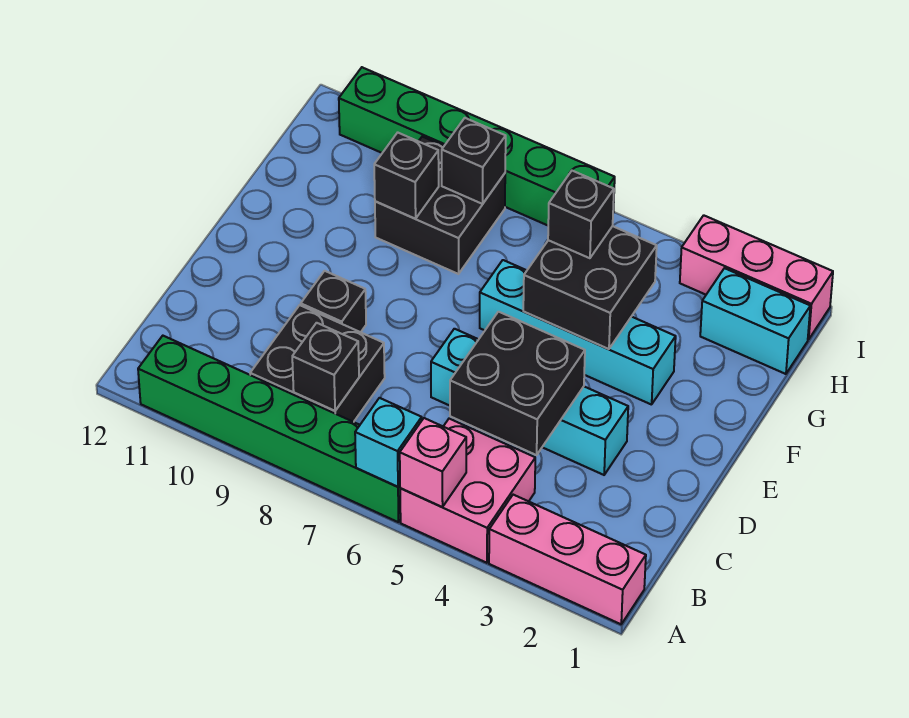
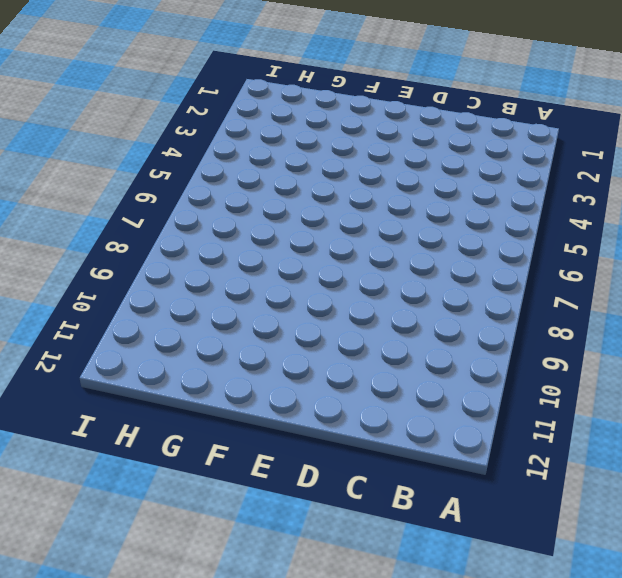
none -> pink 1x3 brick [489,495,646,624]
none -> pink 2x2 brick [400,419,535,563]
none -> green 1x6 brick [138,336,401,522]

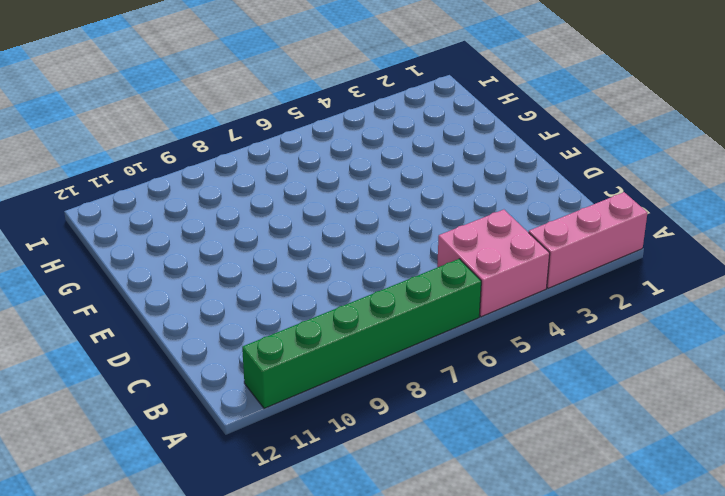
none -> black 2x2 brick [250,305,385,422]
none -> cyan 1x4 brick [431,329,628,475]
none -> black 1x1 brick [301,271,366,332]

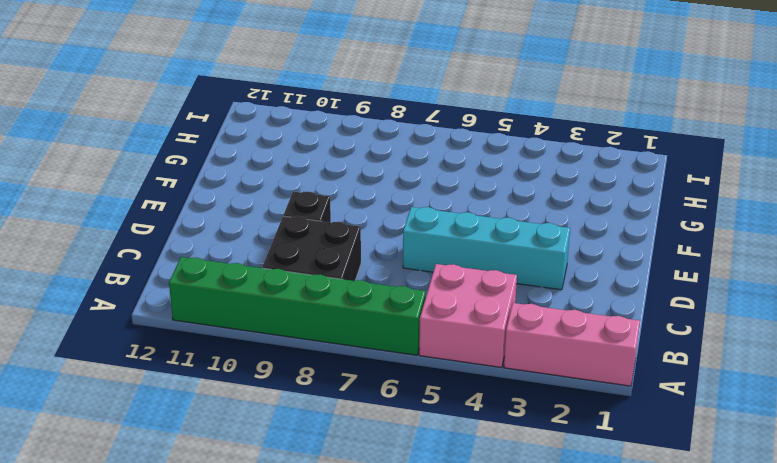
none -> cyan 1x4 brick [480,260,676,405]
none -> black 2x2 brick [375,137,505,274]
none -> cyan 1x2 brick [700,268,810,374]

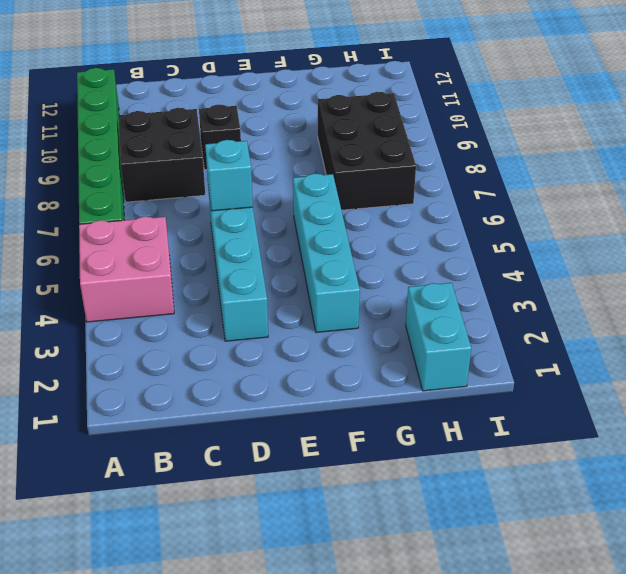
cyan 1x1 brick [205,140,253,211] -> cyan 1x1 brick moved to [355,398,422,487]
black 2x3 brick [318,92,416,210] -> black 2x2 brick [375,137,505,274]
none -> pink 1x3 brick [489,495,646,624]
none -> pink 1x3 brick [680,215,833,339]
none -> green 1x6 brick [339,67,615,225]

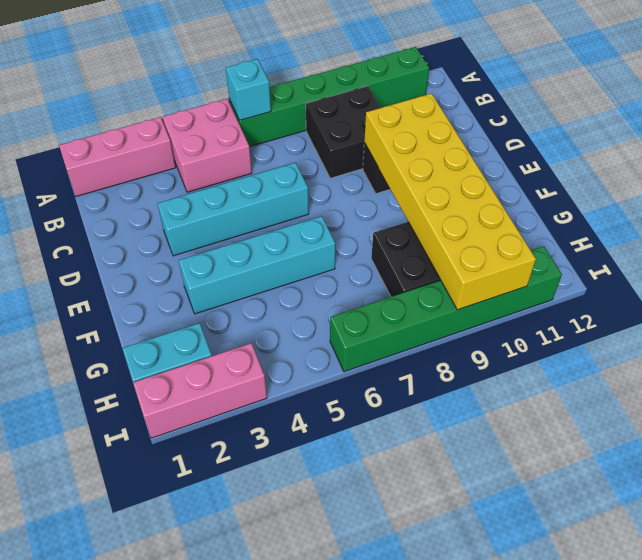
yellow 2x6 brick [364,93,536,310] -> black 1x1 brick [374,133,439,219]
none -> pink 1x1 brick [400,418,466,507]
none -> black 1x1 brick [292,323,359,411]
none -> black 2x2 brick [450,312,585,455]

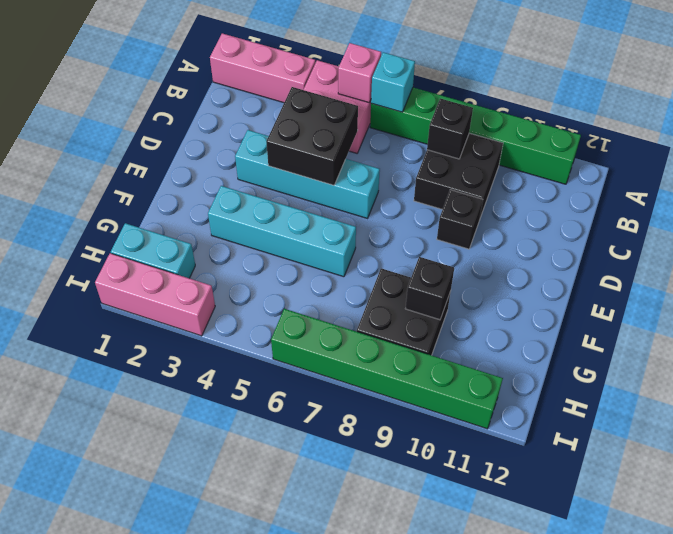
none -> black 2x2 brick [523,226,657,349]
none -> black 1x1 brick [442,118,506,204]
none -> black 1x1 brick [548,171,614,258]

